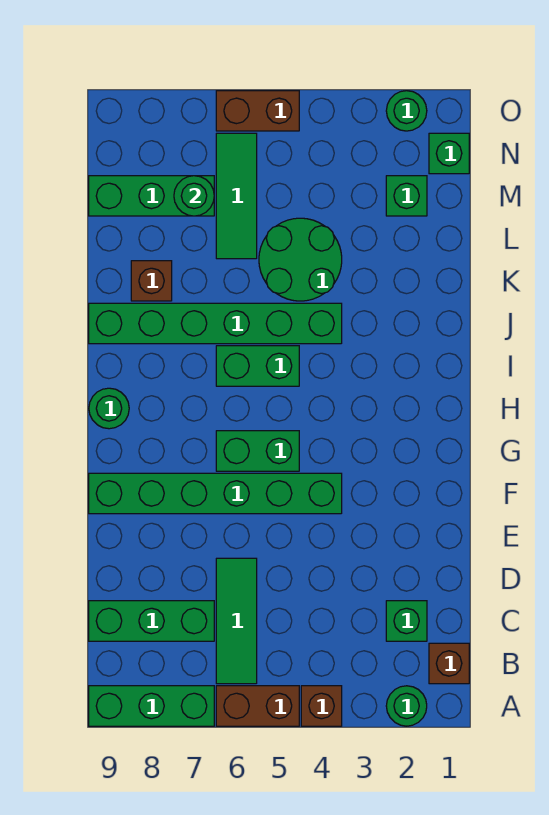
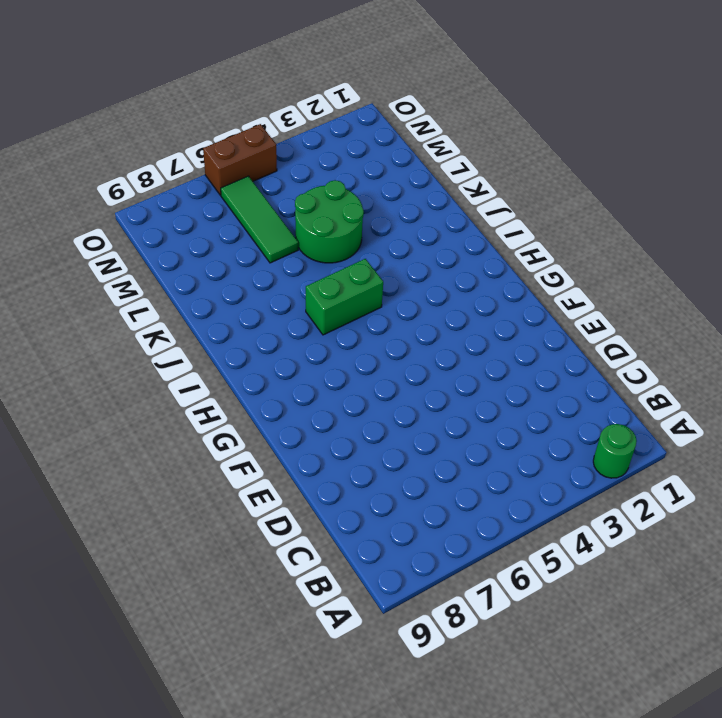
none -> brown 1x1 brick [301,686,342,726]
none -> brown 1x2 brick [216,686,299,726]
none -> green 1x3 brick [89,686,214,726]

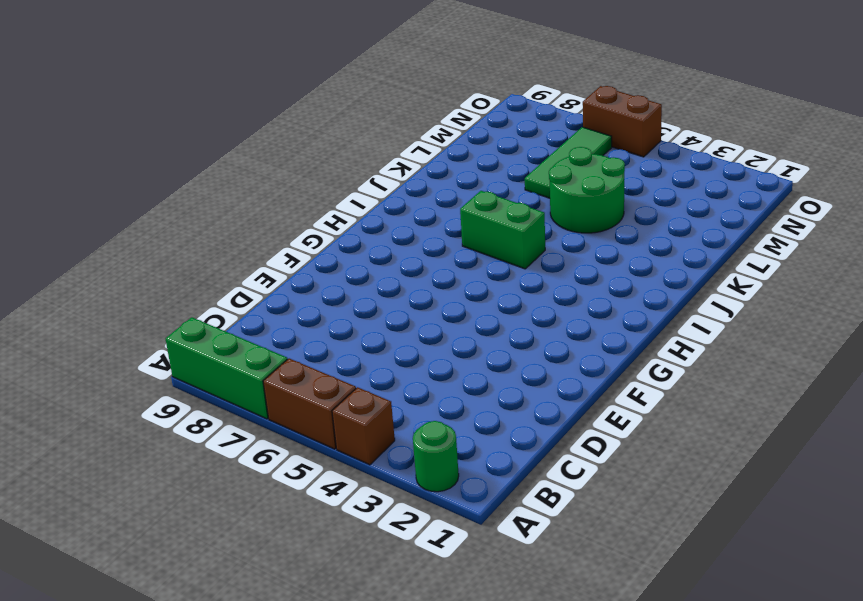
none -> brown 1x1 brick [429,643,469,684]
none -> green 1x3 tile [216,558,257,684]
none -> green 1x1 brick [386,601,427,641]

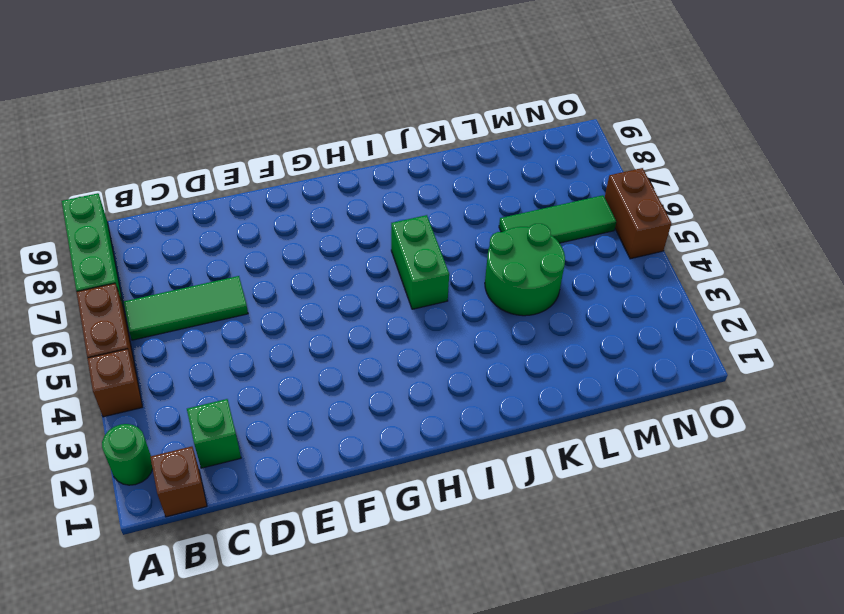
none -> green 1x3 brick [89,601,214,641]
none -> green 1x6 brick [89,473,342,514]
none -> green 1x2 brick [216,431,299,471]

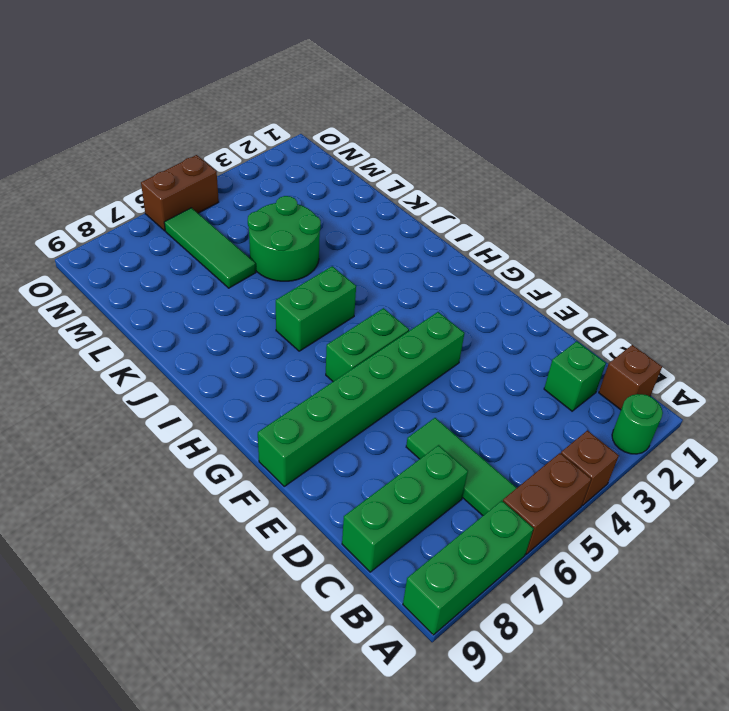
none -> green 1x1 round brick [89,388,129,429]
none -> green 1x6 brick [89,303,342,344]
none -> brown 1x1 brick [131,261,172,301]

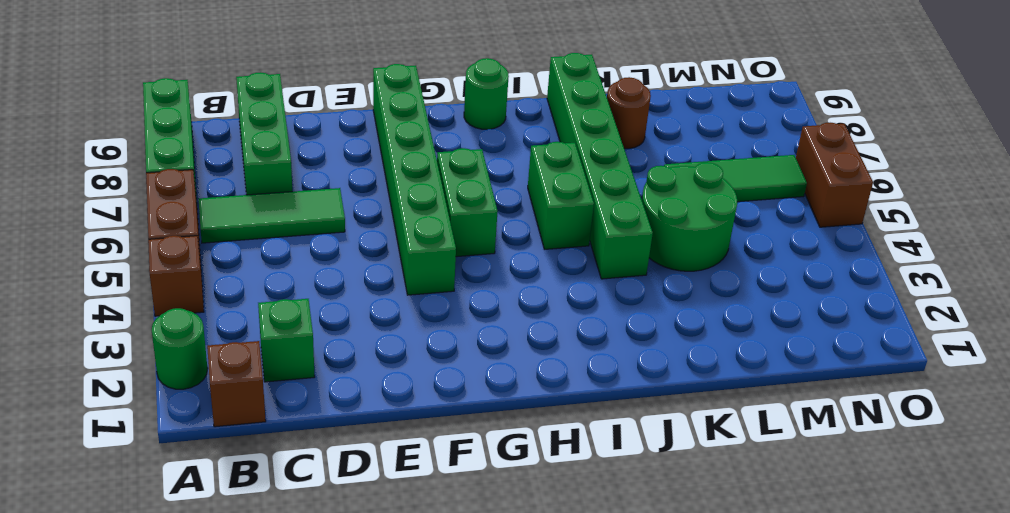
brown 1x1 round brick [607,77,651,149] -> brown 1x1 brick [131,261,172,301]
none -> green 1x1 brick [386,176,427,216]
none -> green 1x3 brick [89,176,214,216]
none -> green 1x1 brick [429,133,469,174]

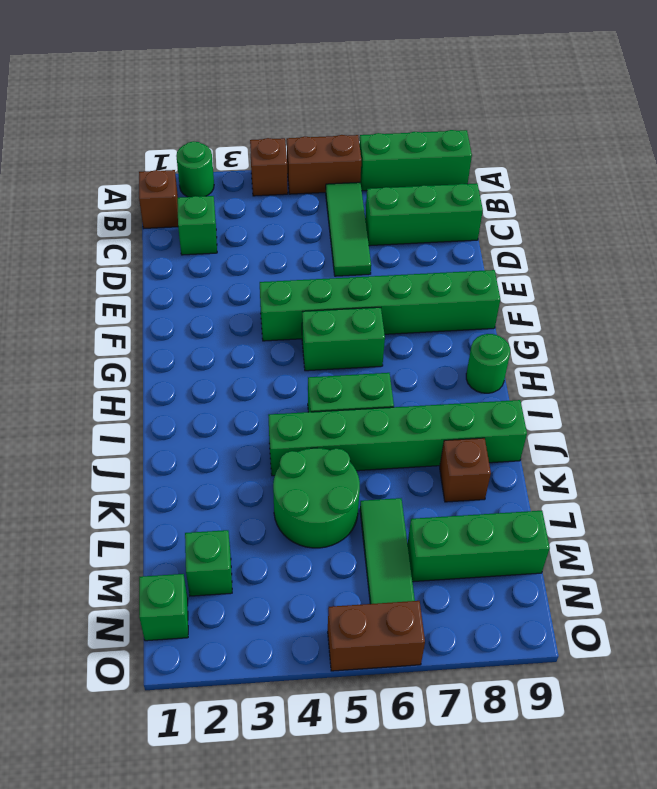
none -> green 1x1 round brick [386,91,427,131]
none -> green 1x1 round brick [174,176,214,216]

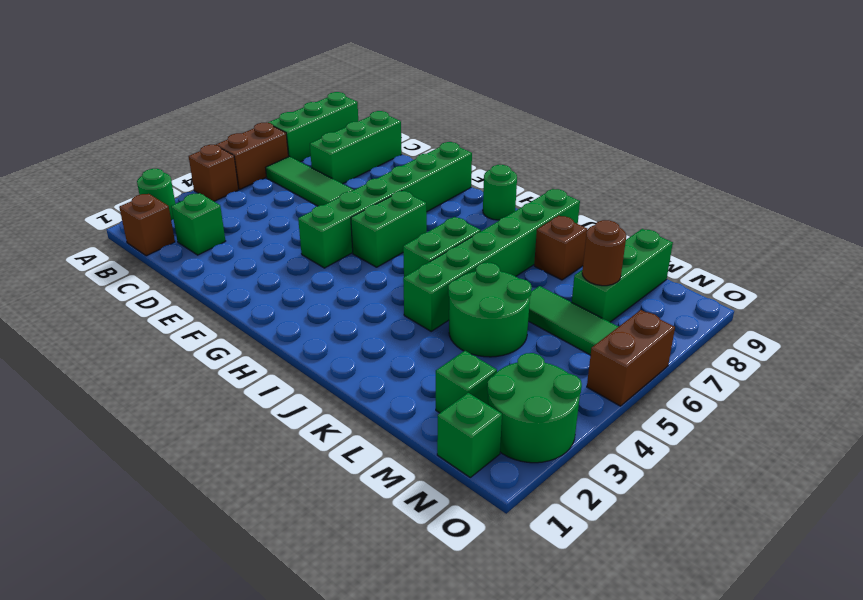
brown 1x1 round brick [582,220,626,286] -> green 1x1 round brick [174,176,214,216]
green 2x2 round brick [487,353,582,463] -> green 1x1 round brick [386,91,427,131]

